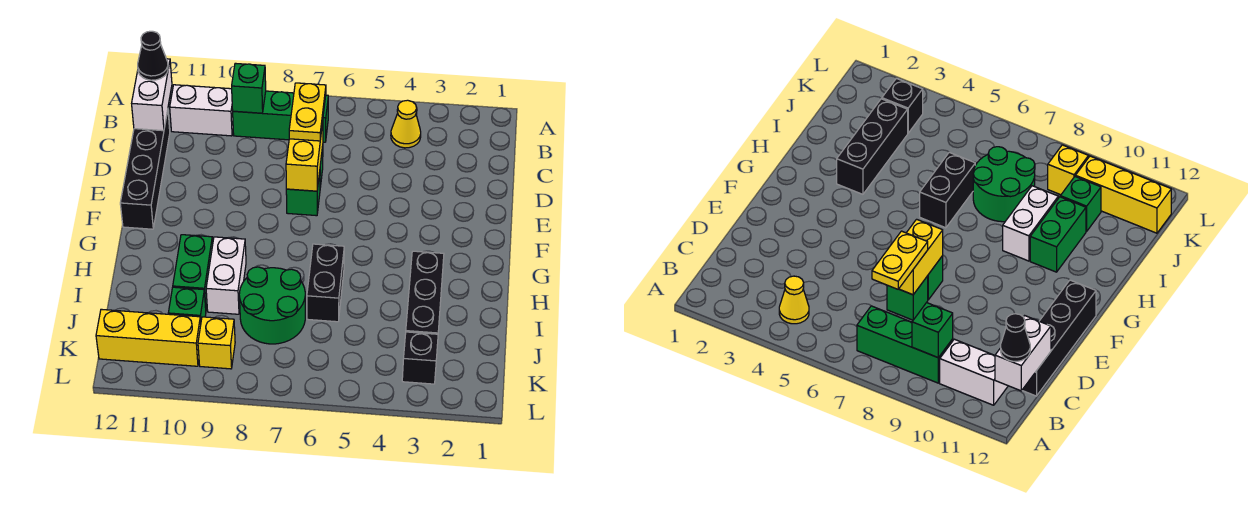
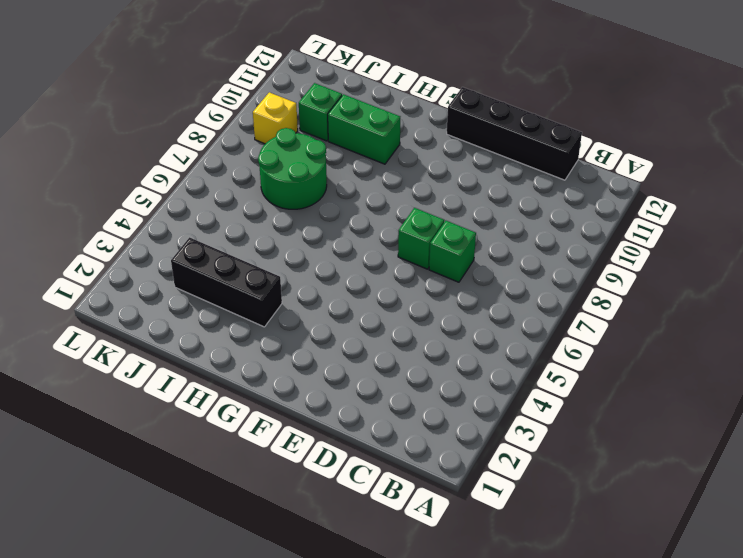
none -> yellow 1x1 cone [391,100,421,148]
none -> green 1x3 brick [233,91,328,142]
none -> white 1x2 brick [170,85,233,136]

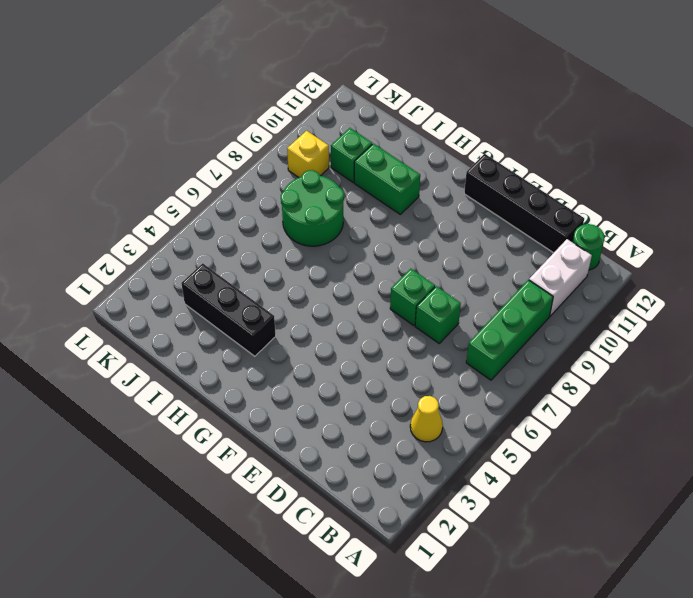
green 1x1 round brick [573,224,605,270] -> none
none -> black 1x2 brick [307,244,344,322]
none -> white 1x2 brick [206,237,246,314]
none -> black 1x1 brick [402,332,438,384]

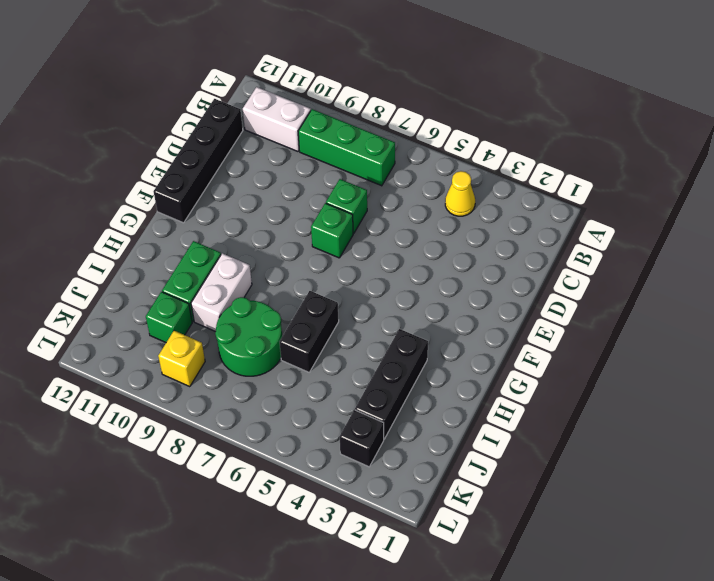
none -> yellow 1x3 brick [96,309,201,366]
none -> green 1x1 brick [232,63,266,113]
none -> white 1x2 brick [132,59,172,131]

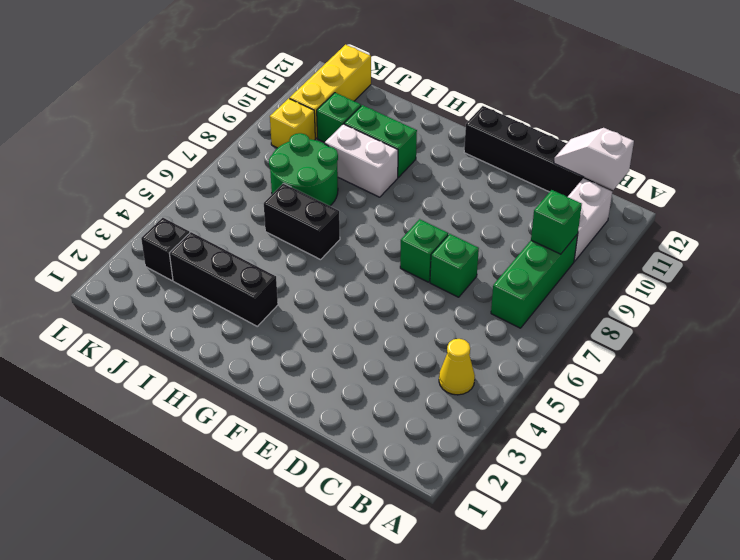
white 1x2 slope [554,128,634,190] -> white 1x2 brick [132,59,172,131]
none -> yellow 1x2 brick [286,122,323,191]
none -> black 1x1 cone [138,31,168,80]
none -> yellow 1x2 plate [289,83,326,141]

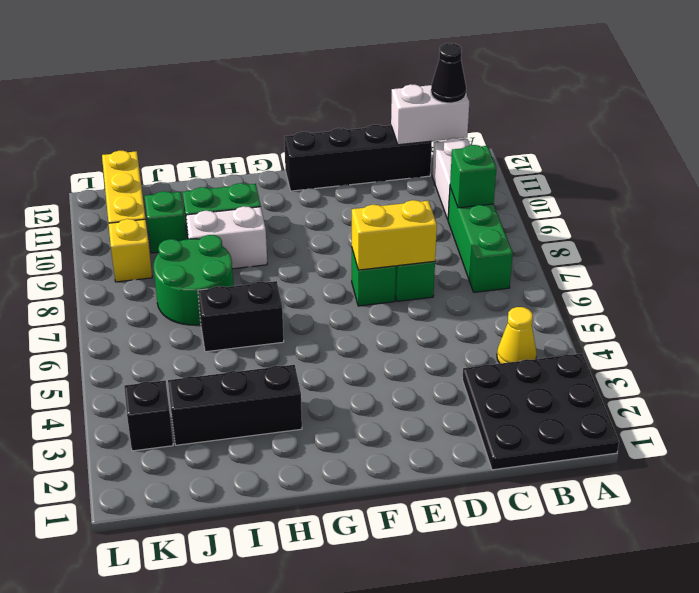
black 3x3 plate [462,353,619,470] -> none
none -> yellow 1x2 plate [289,83,326,141]

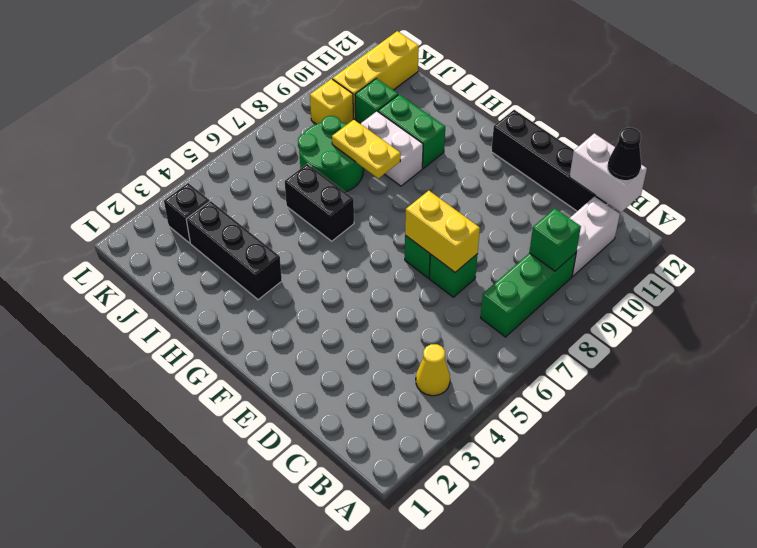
yellow 1x2 plate [332,120,401,178] -> yellow 1x2 plate moved to [289,83,326,141]

